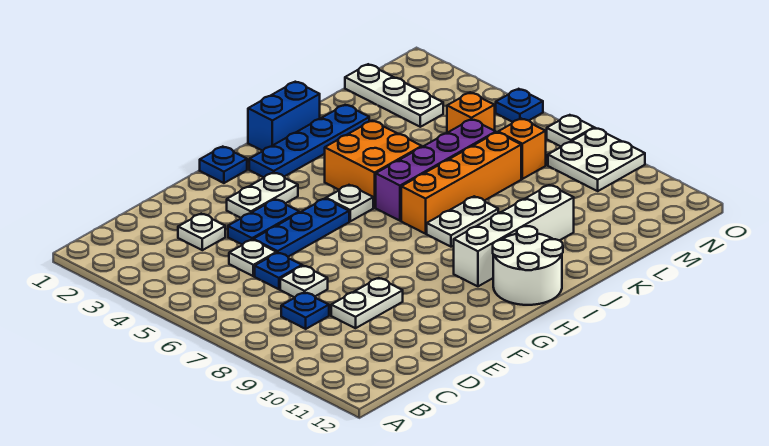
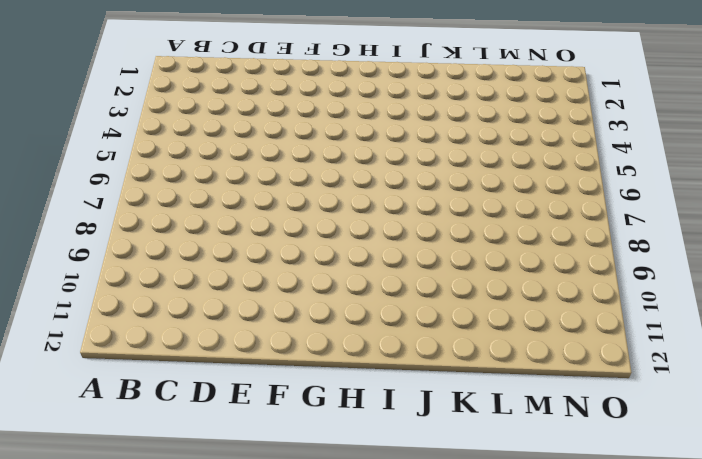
none -> blue 1x1 plate [281,292,329,329]
none -> white 1x1 plate [178,214,225,250]
none -> white 1x1 plate [229,240,276,276]

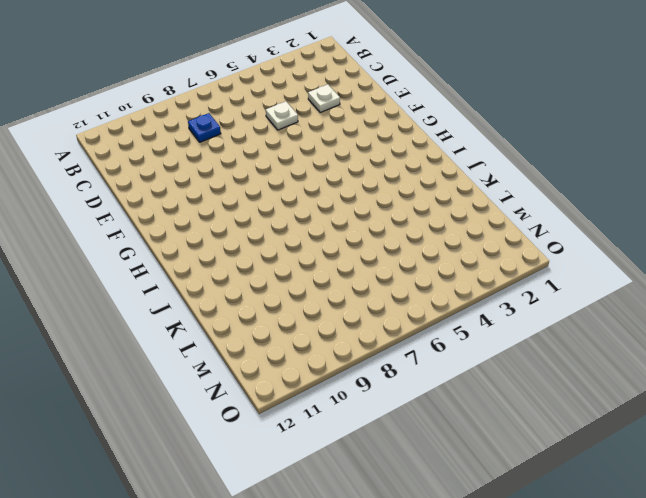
none -> blue 1x1 plate [255,253,302,289]
none -> white 1x1 plate [280,266,328,297]
none -> white 1x2 plate [331,278,403,328]

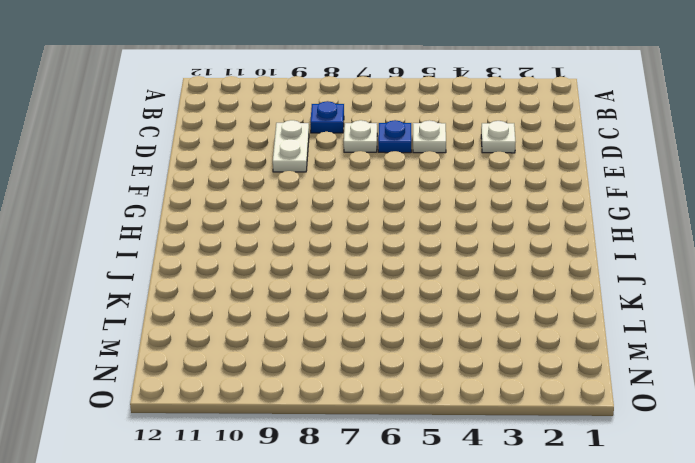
none -> blue 1x2 plate [228,199,299,245]
none -> blue 1x3 plate [253,199,349,257]
none -> white 1x2 plate [227,173,298,218]

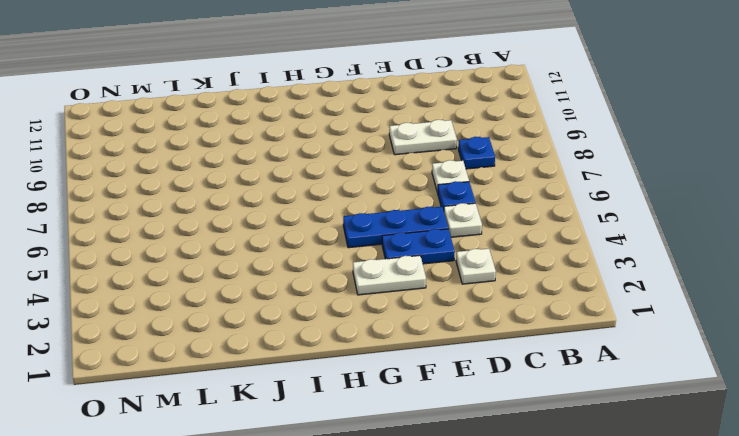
none -> blue 1x1 plate [200,147,247,183]
none -> blue 1x4 plate [249,105,369,177]
none -> white 1x1 plate [326,185,373,221]

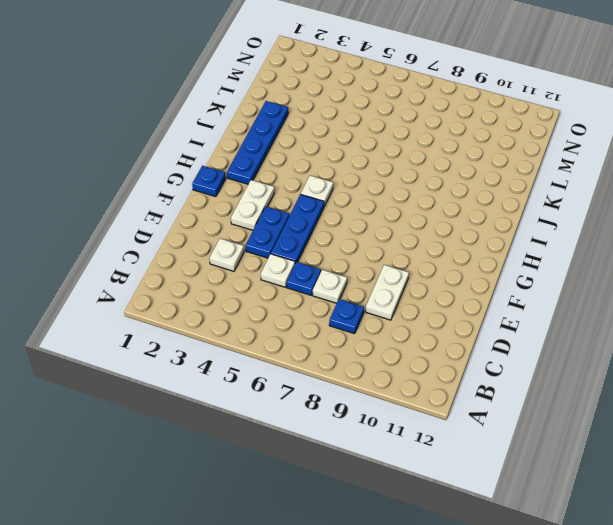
none -> white 1x4 brick [454,185,574,286]
none -> white 2x2 round brick [493,226,563,305]
none -> blue 1x2 brick [248,82,320,151]

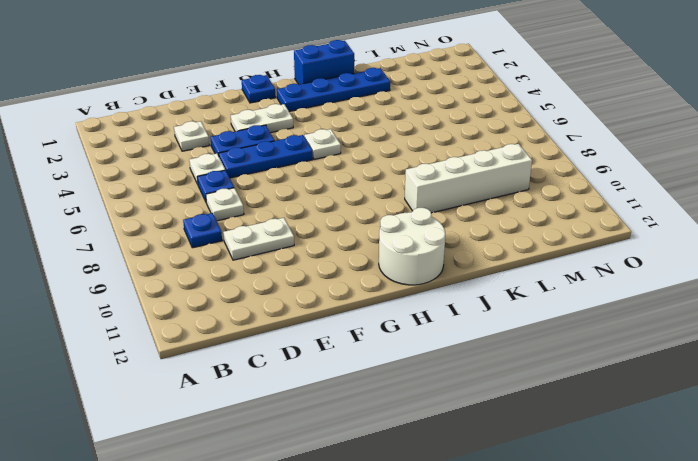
white 1x4 brick [405,144,532,213] -> white 1x4 brick moved to [454,185,574,286]
none -> orange 2x2 brick [325,121,422,208]
none -> purple 1x4 brick [376,119,496,221]
none -> orange 1x4 brick [401,132,521,234]

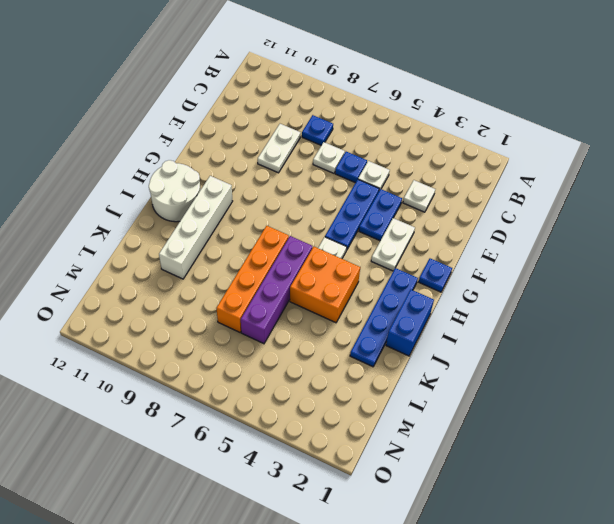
none -> white 1x2 plate [427,196,498,247]
none -> white 1x3 plate [345,64,443,127]
none -> orange 1x1 brick [447,92,495,133]

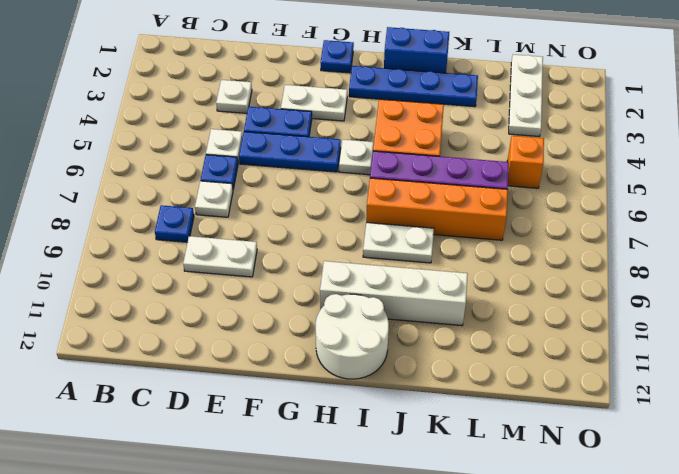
none -> orange 1x1 brick [498,119,546,179]
none -> white 2x2 plate [548,128,645,191]
none -> blue 1x1 plate [496,89,543,122]

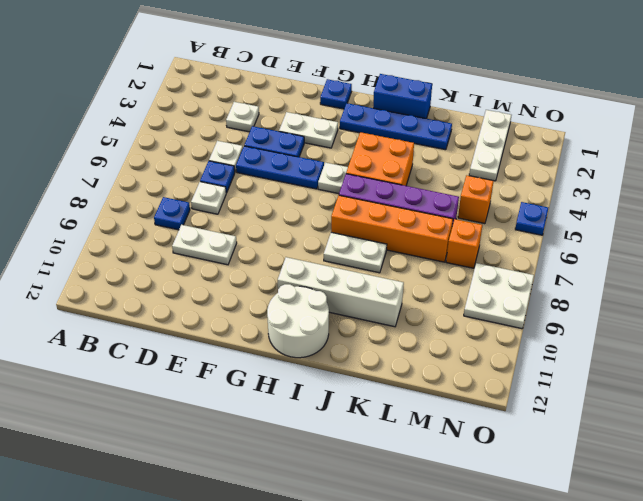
none -> white 1x1 plate [547,115,594,146]

